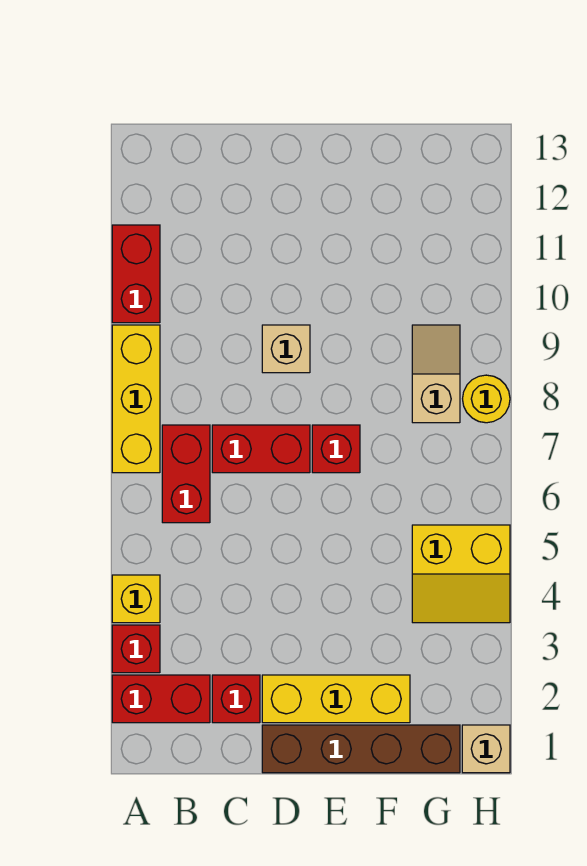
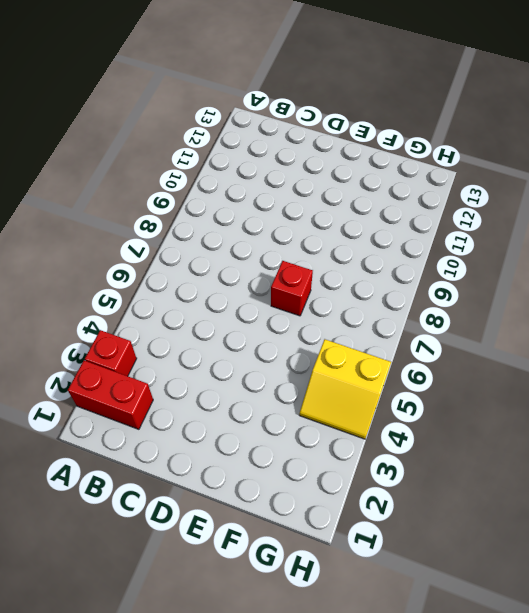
none -> yellow 1x1 brick [112,575,160,623]
none -> yellow 1x3 brick [112,325,160,473]
none -> red 1x2 brick [112,225,160,323]

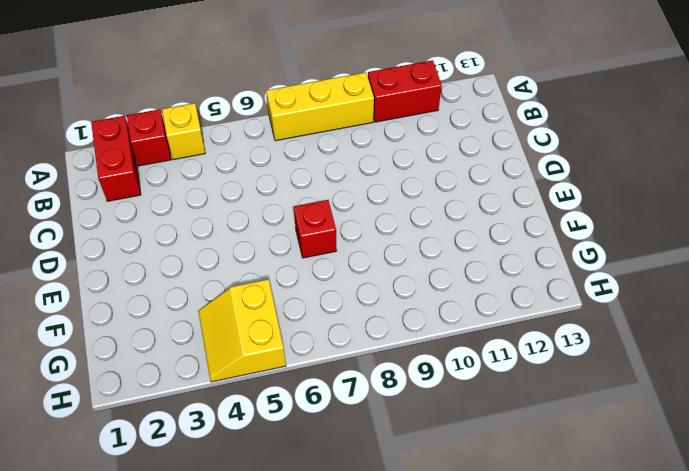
none -> red 1x2 brick [162,425,210,523]
none -> red 1x1 brick [212,675,260,723]
none -> red 1x2 brick [212,425,310,473]

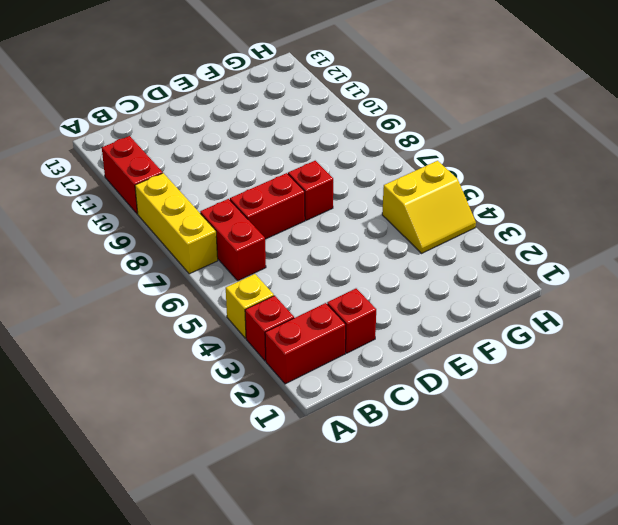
none -> brown 1x4 brick [262,725,460,773]
none -> yellow 1x3 brick [262,675,410,723]
none -> tan 1x1 brick [262,325,310,373]

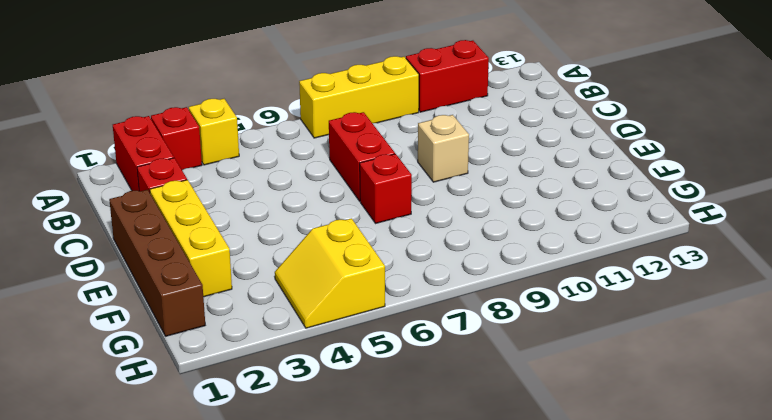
none -> red 1x2 brick [162,425,210,523]
none -> tan 1x2 slope [412,325,460,423]
none -> tan 1x1 brick [462,725,510,773]

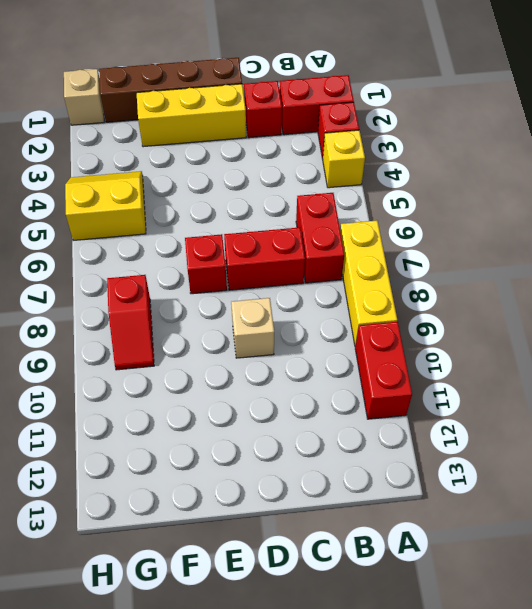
red 1x2 slope [107,275,154,370] -> tan 1x2 slope [412,325,460,423]
none -> yellow 1x1 round brick [463,375,510,423]

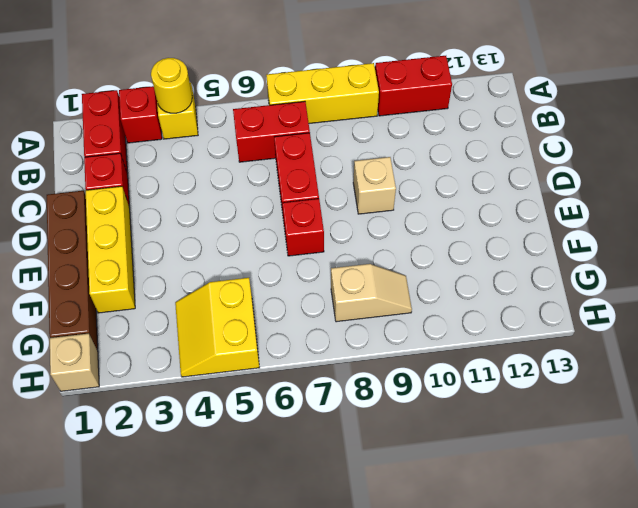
yellow 1x1 round brick [151,58,192,113] -> yellow 1x1 round brick moved to [463,375,510,423]

